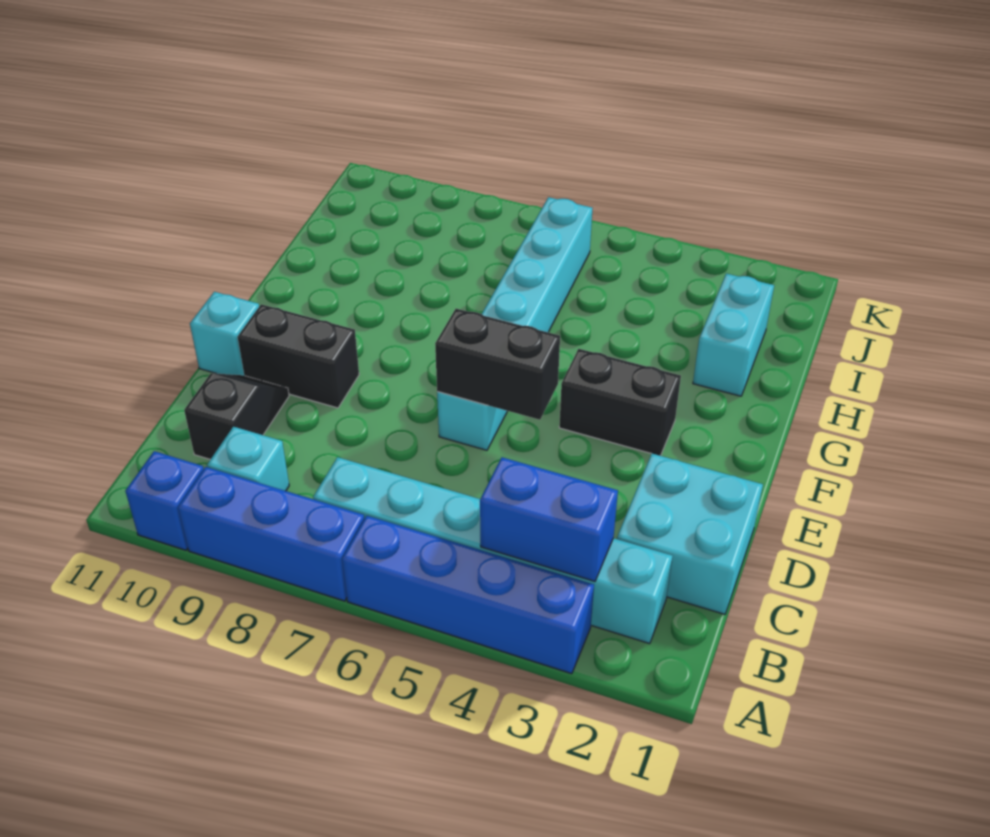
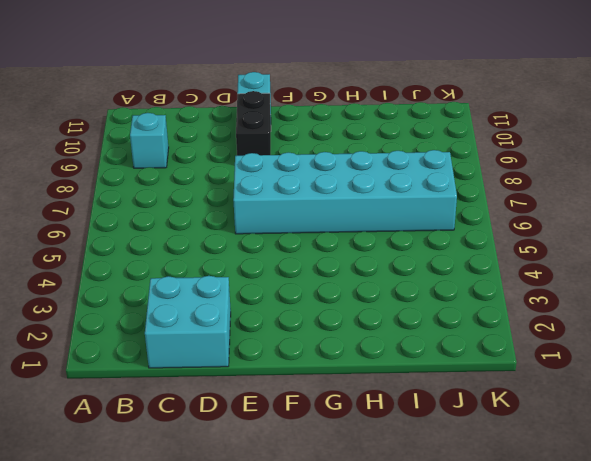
cyan 2x6 brick [233,150,457,234] -> cyan 1x6 brick [437,197,593,450]
none -> blue 1x4 brick [342,516,594,674]
none -> blue 1x3 brick [178,467,364,601]
none -> blue 1x1 brick [125,451,204,550]

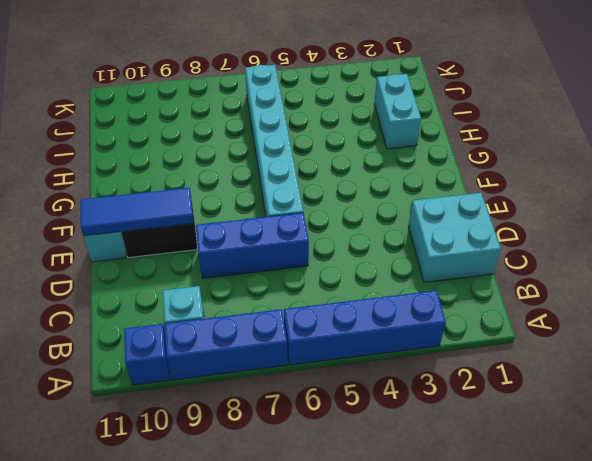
blue 1x3 brick [196,213,309,278] -> none
blue 1x3 tile [81,188,194,236] -> none
none -> cyan 1x6 brick [313,457,672,644]
none -> black 1x2 slope [184,373,289,459]
none -> black 1x2 brick [559,349,681,456]

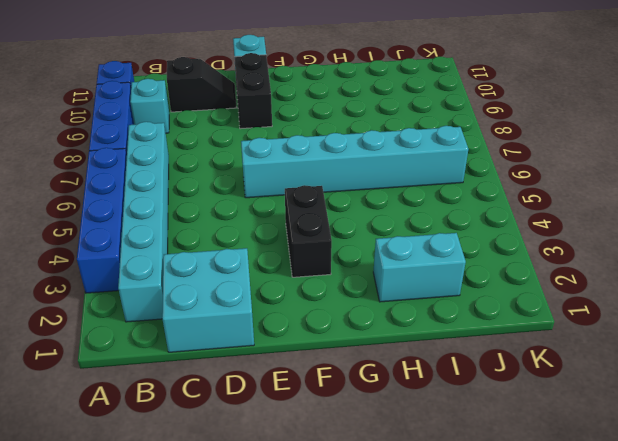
none -> blue 1x2 brick [480,457,618,581]
none -> black 1x2 brick [435,309,560,420]

